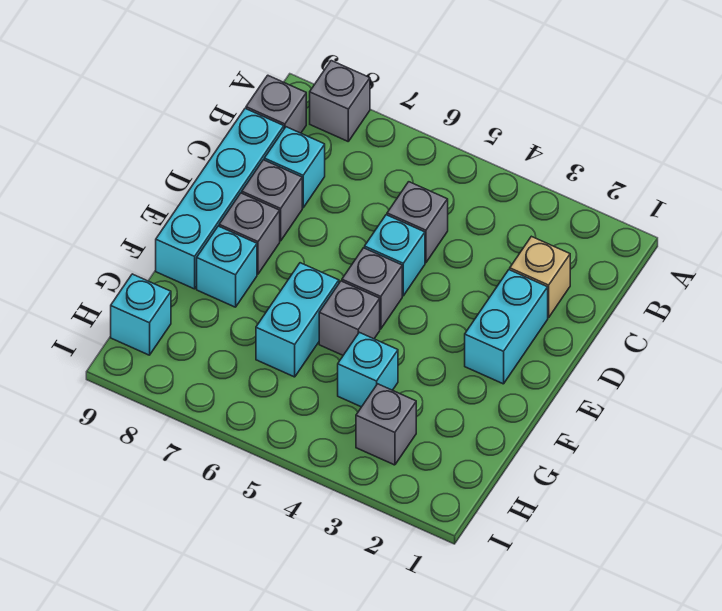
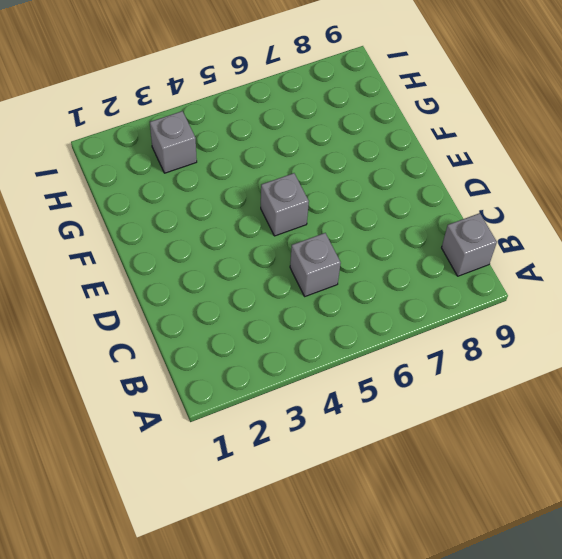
none -> grey 1x1 brick [310,61,370,141]
none -> tan 1x1 brick [510,236,570,318]
none -> cyan 1x1 brick [264,127,325,208]

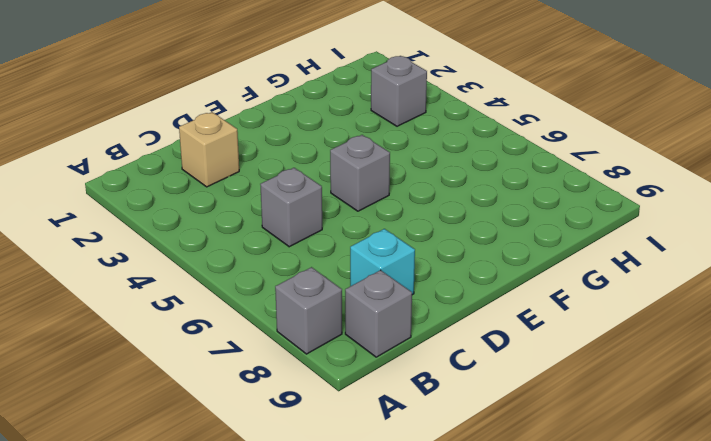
none -> cyan 1x4 brick [156,109,284,289]
none -> cyan 1x2 brick [465,270,548,384]
none -> cyan 1x1 brick [365,215,425,296]

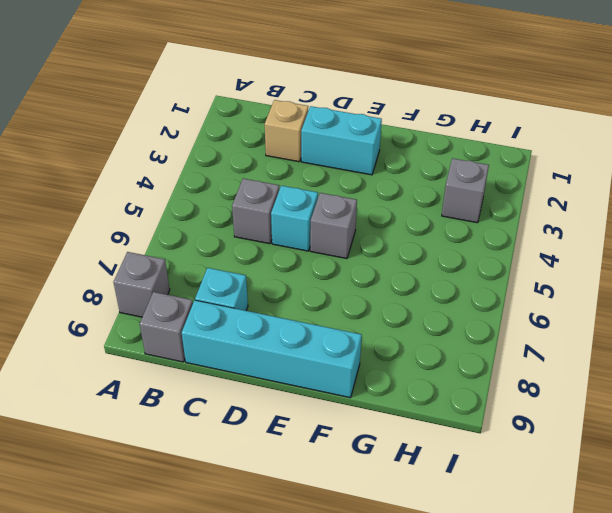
none -> grey 1x1 brick [242,160,302,241]
none -> grey 1x1 brick [219,193,280,274]
none -> grey 1x1 brick [319,281,380,355]

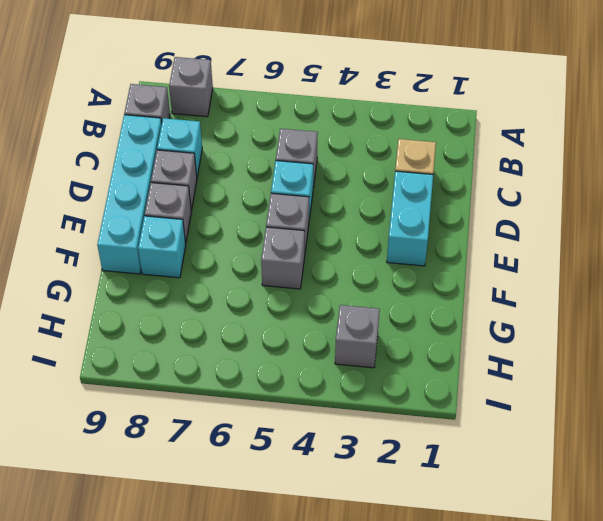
none -> cyan 1x2 brick [256,263,339,377]
none -> cyan 1x1 brick [338,332,398,407]
none -> cyan 1x1 brick [111,274,171,355]

